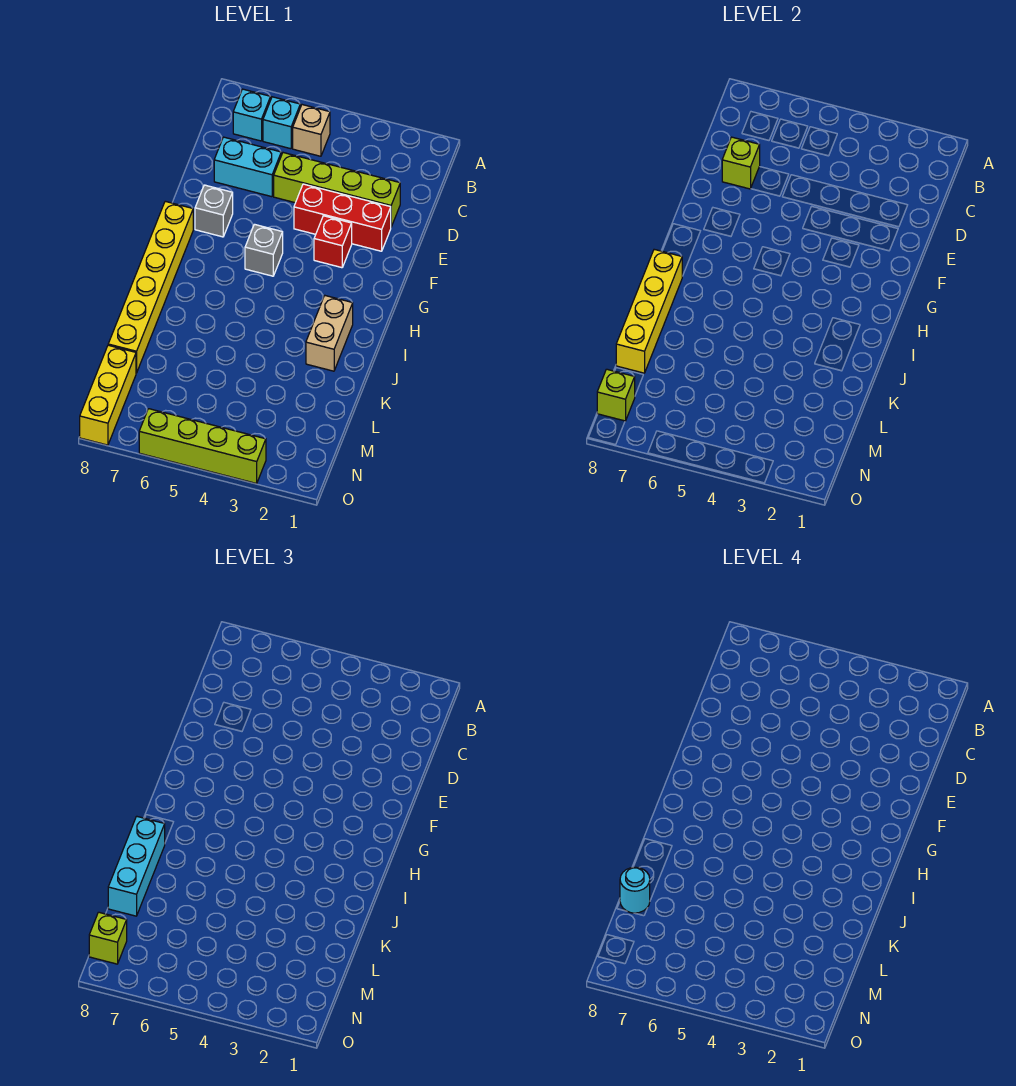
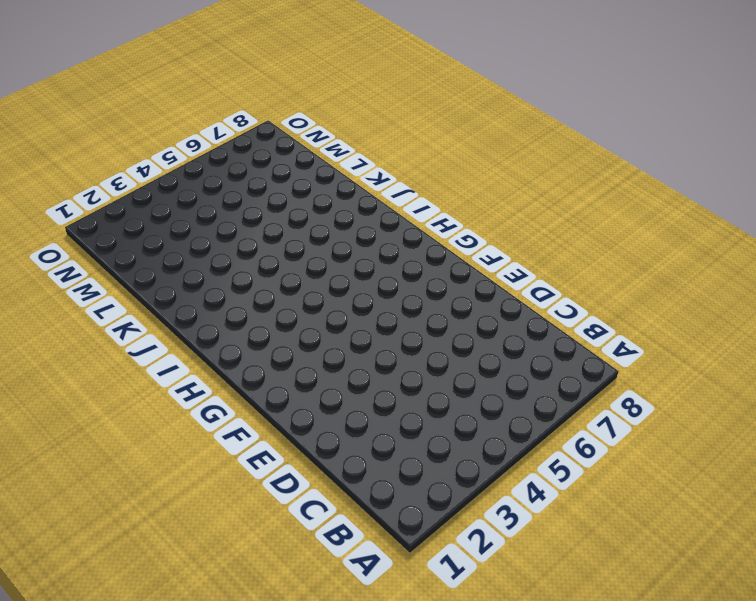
none -> tan 1x1 brick [293,105,330,156]
none -> cyan 1x1 brick [263,97,300,149]
none -> cyan 1x1 brick [233,89,271,141]

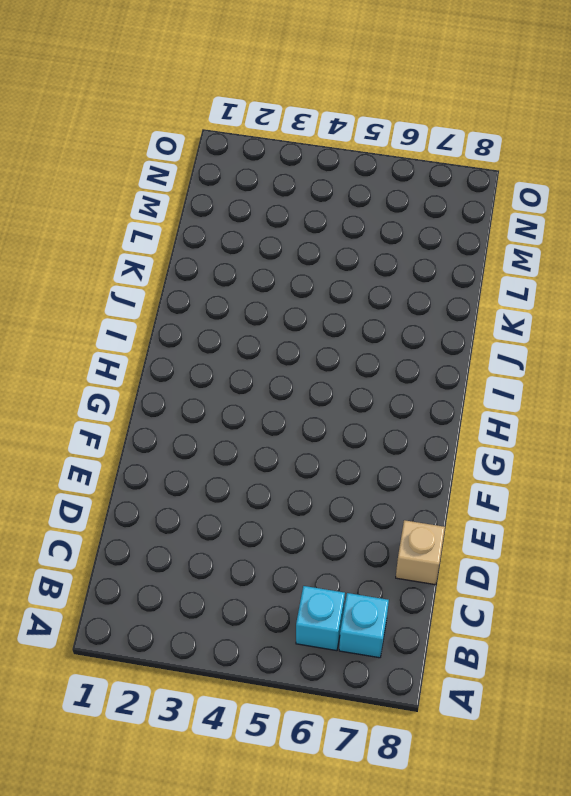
tan 1x1 brick [396,520,445,585] -> tan 1x1 brick moved to [293,105,330,156]
none -> lime 1x4 brick [274,153,400,227]
none -> cyan 1x2 brick [214,137,281,197]
none -> red 1x3 brick [294,184,391,251]

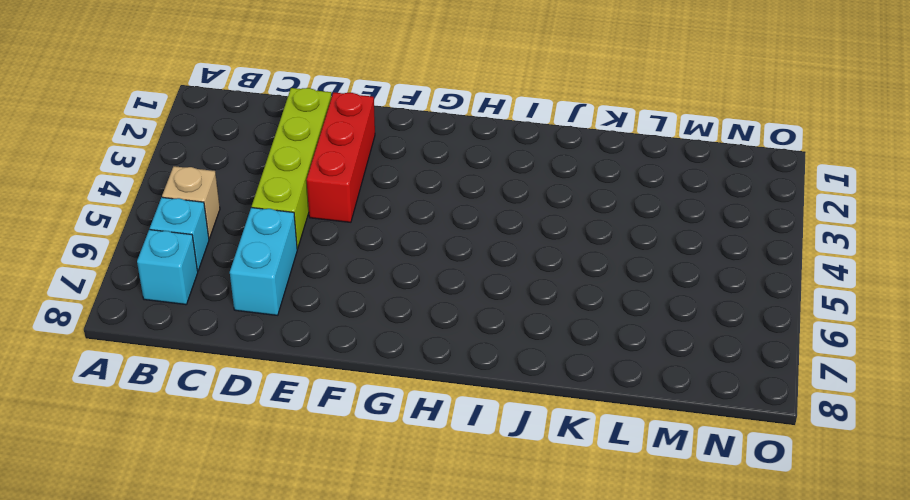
none -> red 1x1 brick [314,216,352,268]
none -> grey 1x1 brick [195,185,233,237]
none -> grey 1x1 brick [245,224,283,276]

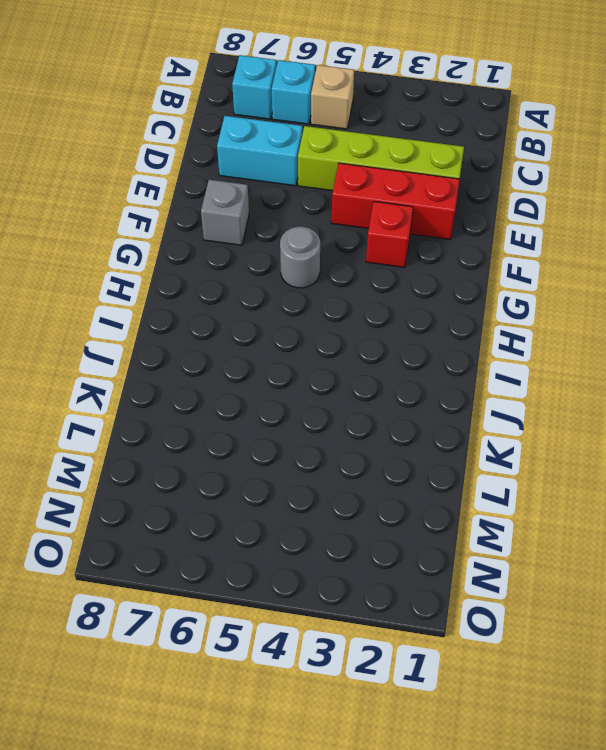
grey 1x1 round brick [280,227,320,288] -> grey 1x1 brick [245,224,283,276]
none -> yellow 1x6 brick [108,201,193,373]
none -> tan 1x2 brick [306,296,353,371]
none -> yellow 1x3 brick [80,345,136,445]

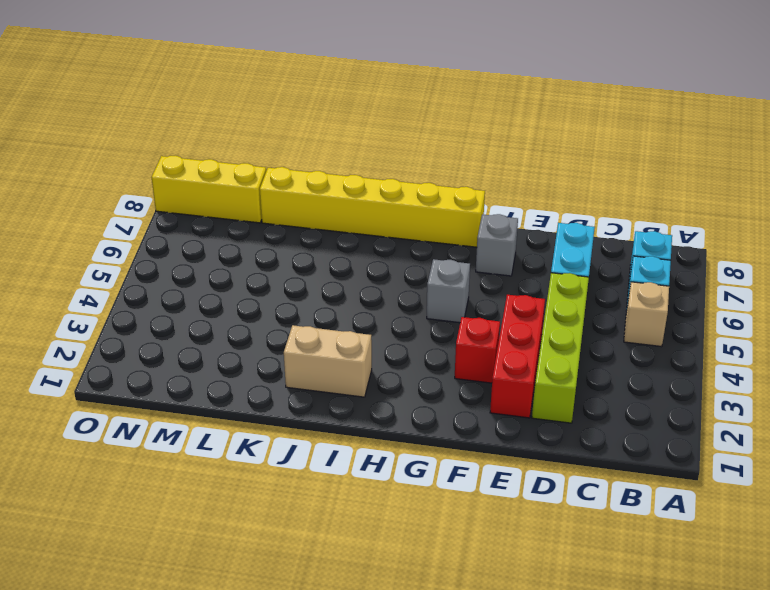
none -> lime 1x4 brick [139,409,266,483]
none -> lime 1x1 brick [722,137,760,189]
none -> yellow 1x4 brick [616,249,682,373]

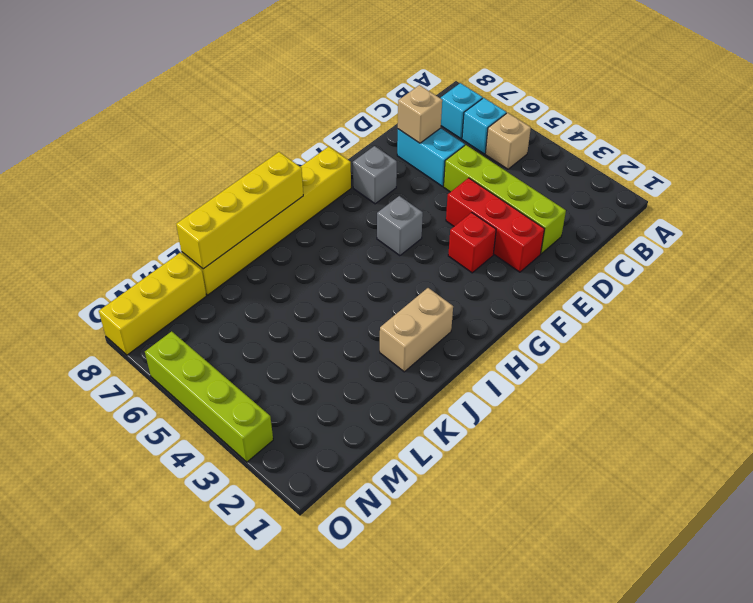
tan 1x1 brick [398,85,442,143] -> lime 1x1 brick [722,137,760,189]
none -> lime 1x1 brick [597,369,635,421]
none -> cyan 1x3 brick [108,816,165,916]
none -> lime 1x1 brick [89,912,127,964]

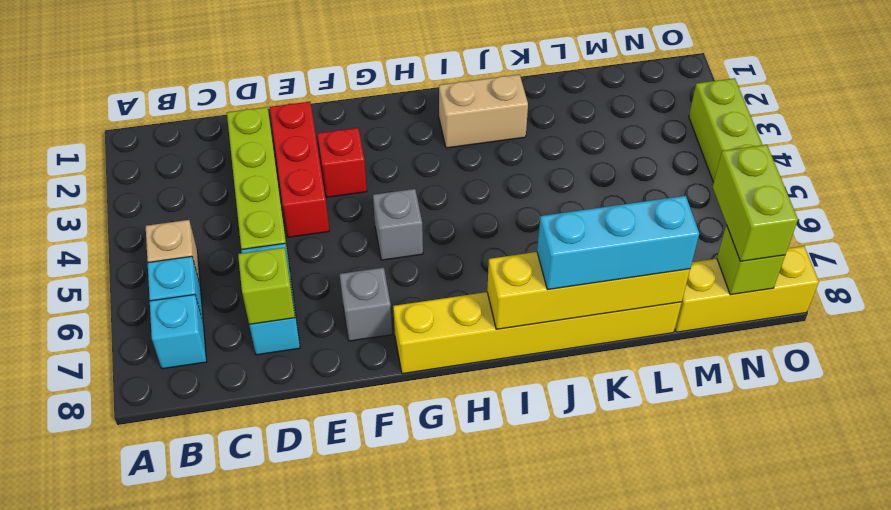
lime 1x2 brick [713,145,798,261] -> lime 1x1 brick [89,912,127,964]
none -> cyan 1x1 round brick [620,867,650,913]

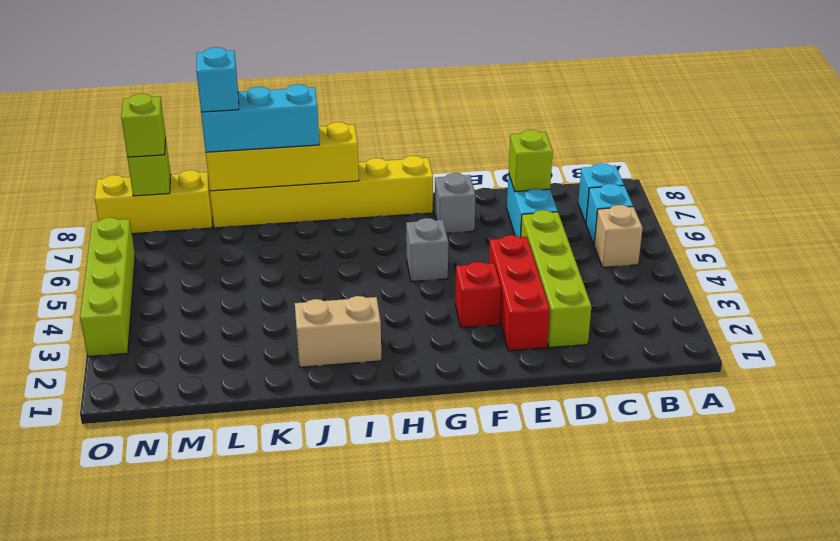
cyan 1x1 brick [196,47,239,112] -> cyan 1x1 round brick [620,867,650,913]

